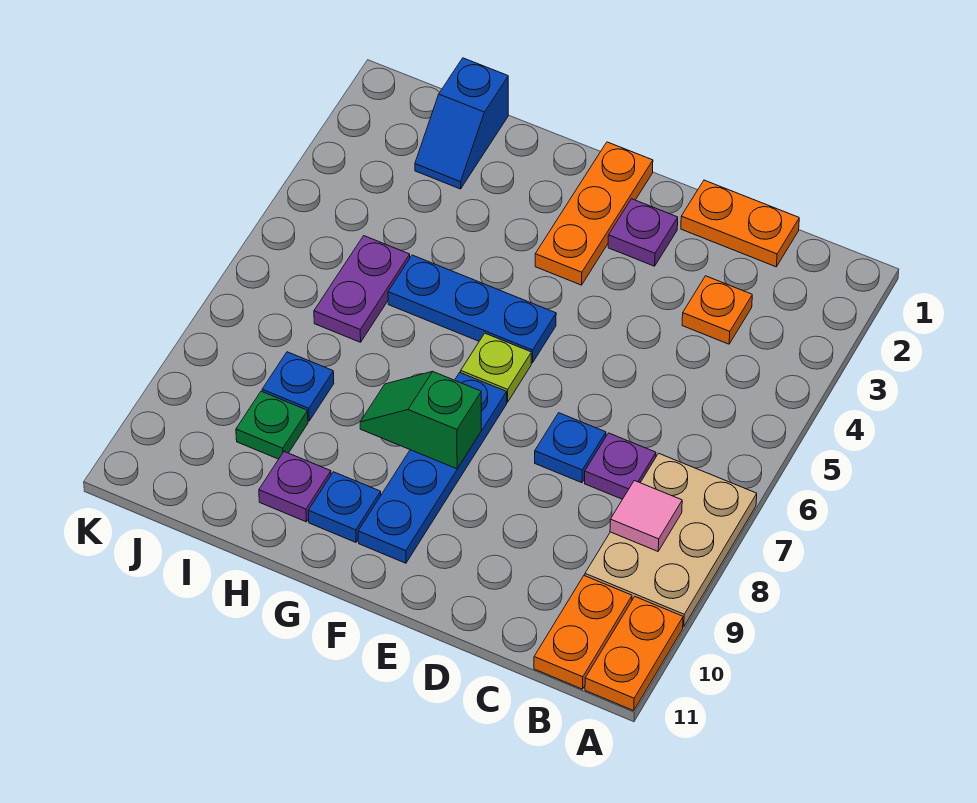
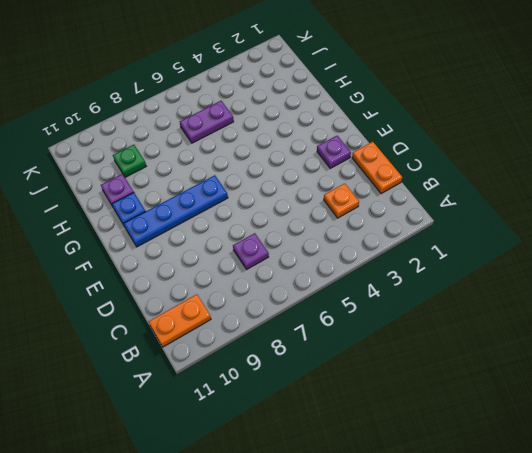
none -> tan 2x3 plate [585,453,757,627]
none -> orange 1x2 plate [585,597,683,711]
none -> blue 1x1 plate [535,413,606,483]

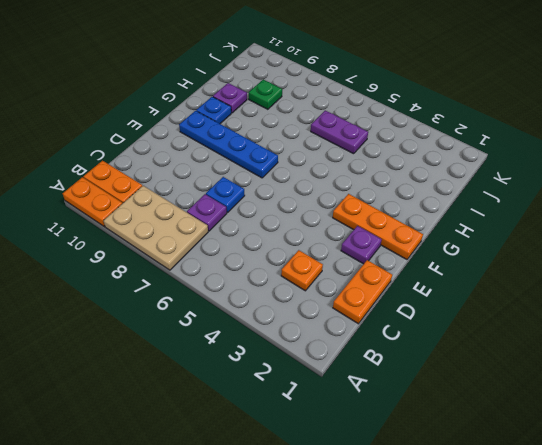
none -> blue 1x3 plate [388,255,556,363]
none -> lime 1x1 plate [461,333,531,402]
none -> blue 1x2 slope [415,58,508,189]

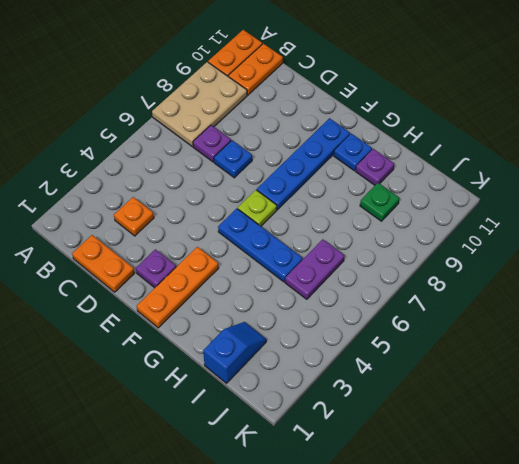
none -> blue 1x1 plate [262,352,334,421]
none -> pink 1x1 tile [610,481,682,551]
none -> green 1x2 slope [360,372,481,469]

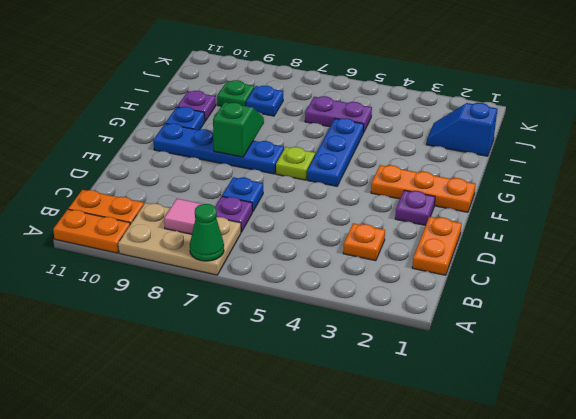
green 1x1 cone [190,204,224,261] -> none

